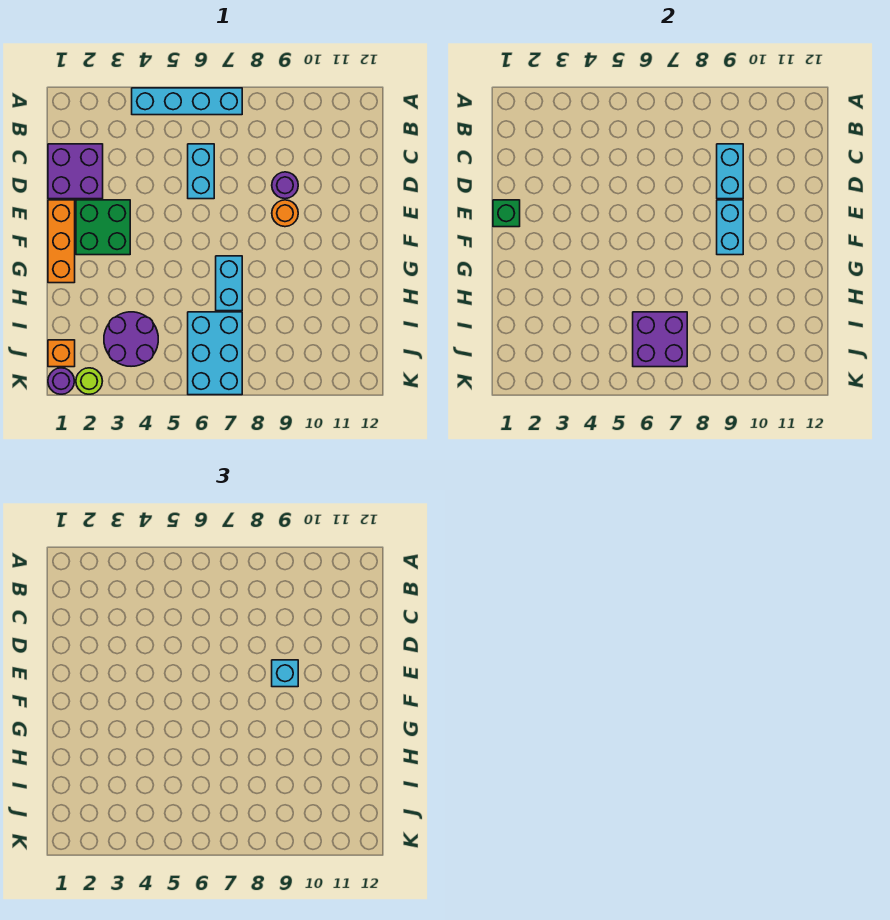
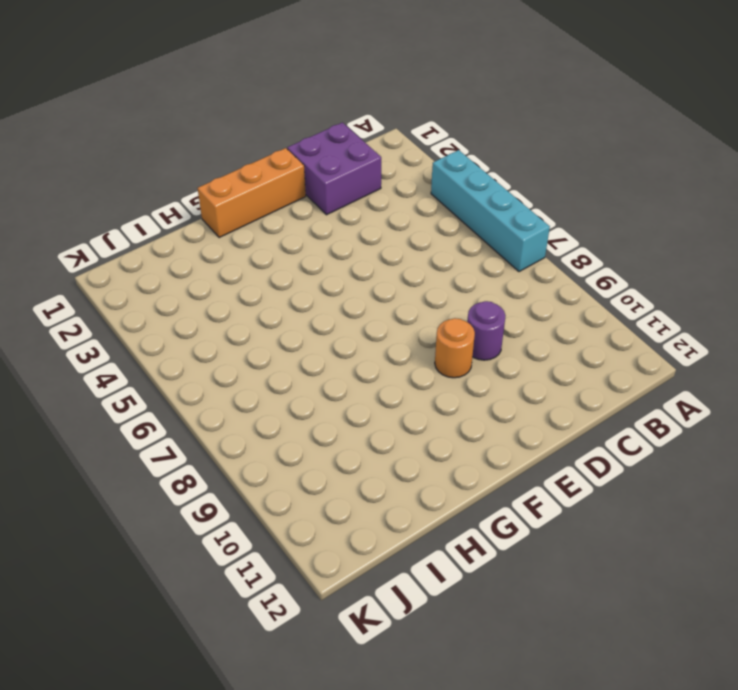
none -> cyan 1x2 brick [188,144,214,199]
none -> green 2x2 brick [76,200,130,255]
none -> cyan 1x2 brick [216,256,242,311]

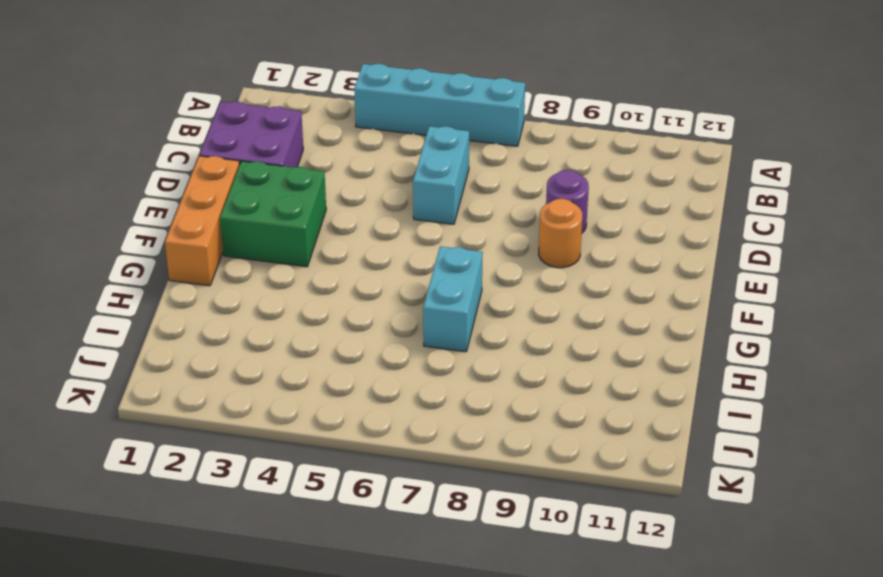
none -> purple 2x2 round brick [104,312,158,366]
none -> cyan 2x3 brick [188,312,242,395]
none -> orange 1x1 brick [48,340,75,367]

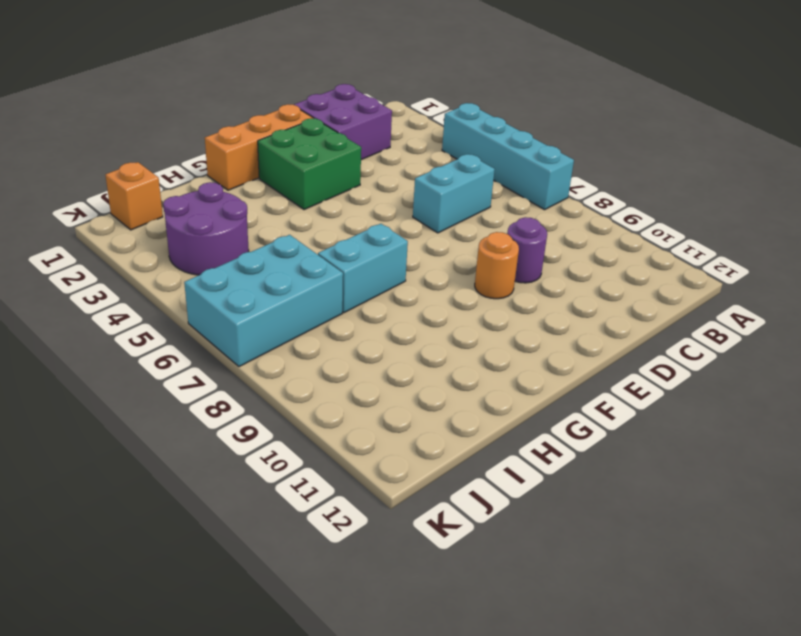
none -> purple 1x1 round brick [48,368,74,394]
none -> lime 1x1 round brick [76,368,102,394]
none -> cyan 1x2 brick [717,144,743,199]

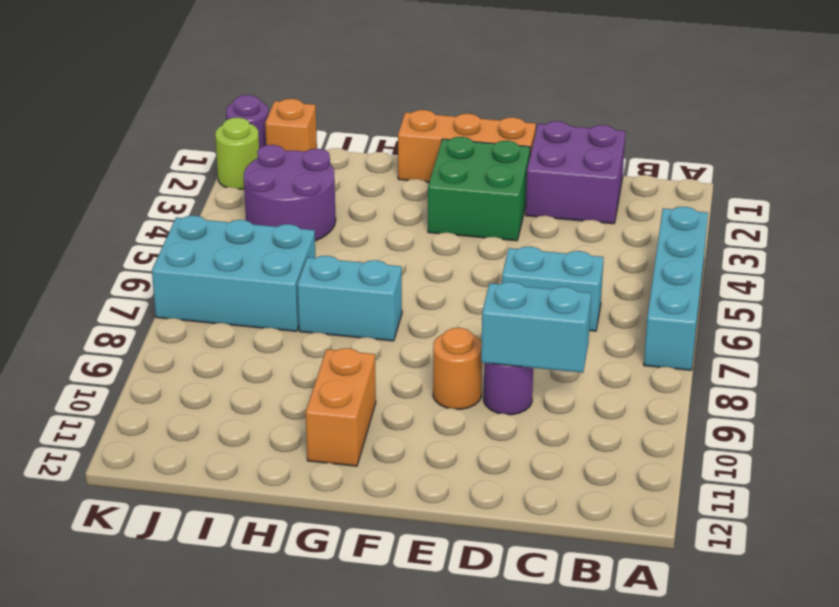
orange 1x2 brick [306,348,376,466] -> none
none -> green 1x1 brick [493,200,520,227]
none -> cyan 1x2 brick [717,200,743,255]
none -> purple 2x2 brick [633,312,687,367]

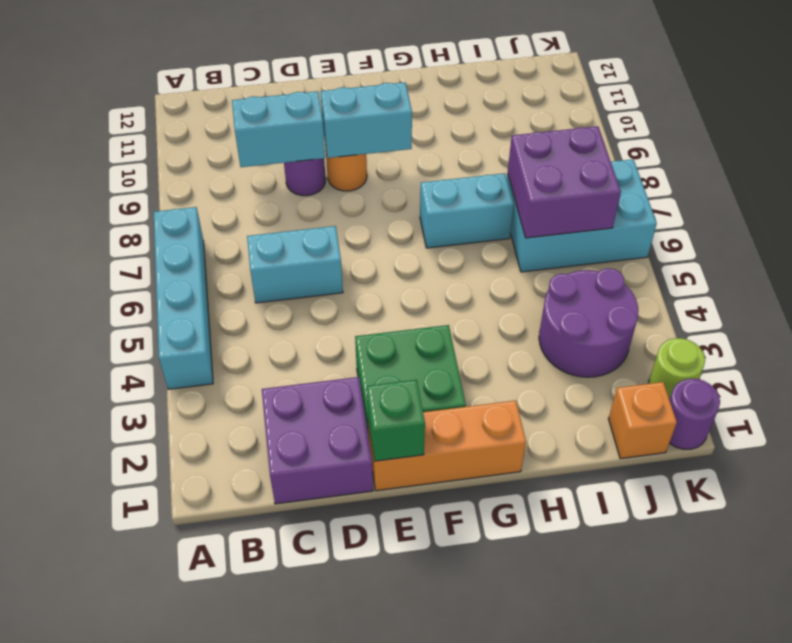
none -> cyan 1x1 brick [272,660,298,687]

